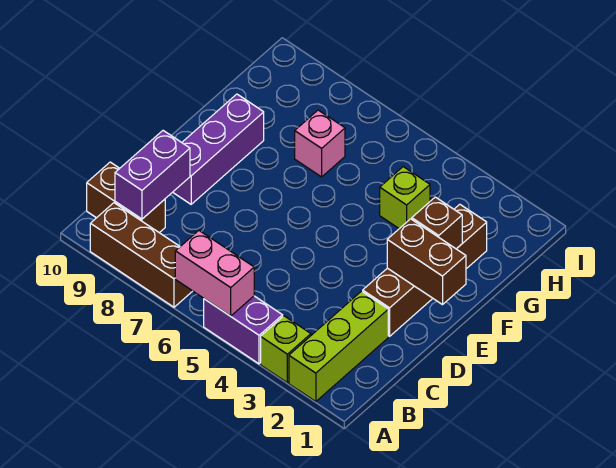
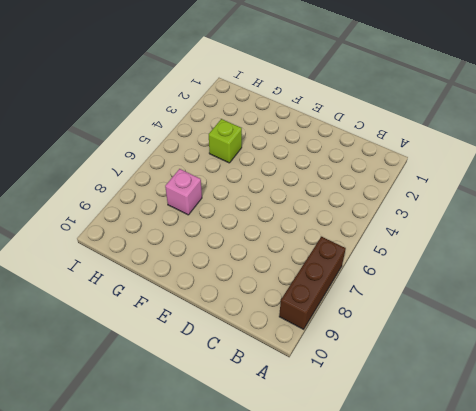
none -> lime 1x3 brick [289,291,388,402]
none -> lime 1x1 brick [261,316,311,383]
none -> purple 1x2 brick [204,296,283,364]

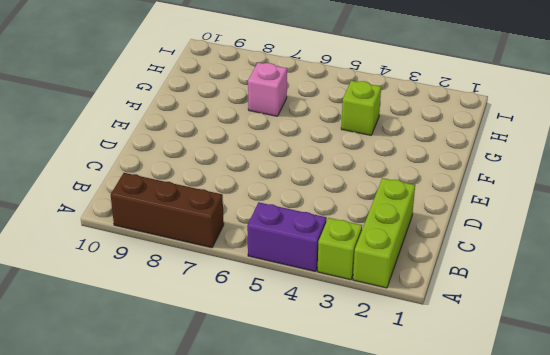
none -> brown 1x2 brick [87,162,165,233]
none -> brown 1x4 brick [363,204,487,336]
none -> purple 1x3 brick [173,94,264,204]

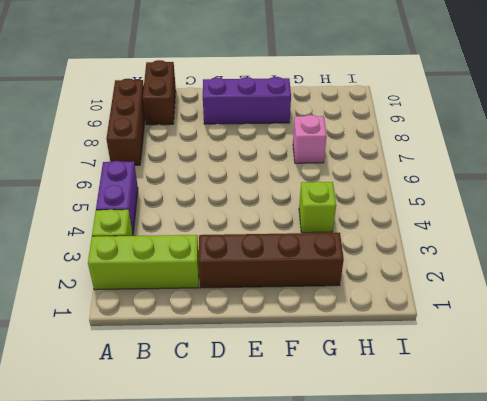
none -> pink 1x2 brick [175,231,254,316]
none -> purple 1x2 brick [115,131,190,219]
none -> brown 1x2 brick [387,219,466,305]

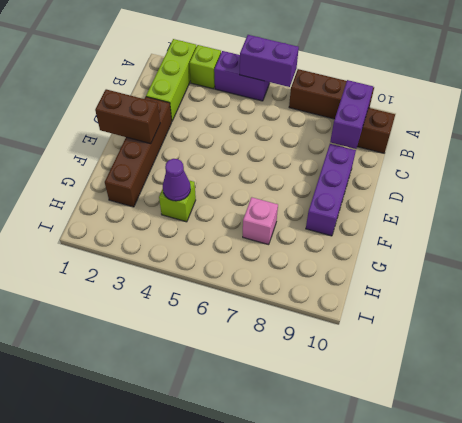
purple 1x2 brick [240,35,299,87] -> pink 1x2 brick [175,231,254,316]
purple 1x1 cone [163,159,191,201] -> none
none -> brown 1x1 brick [412,197,462,249]

